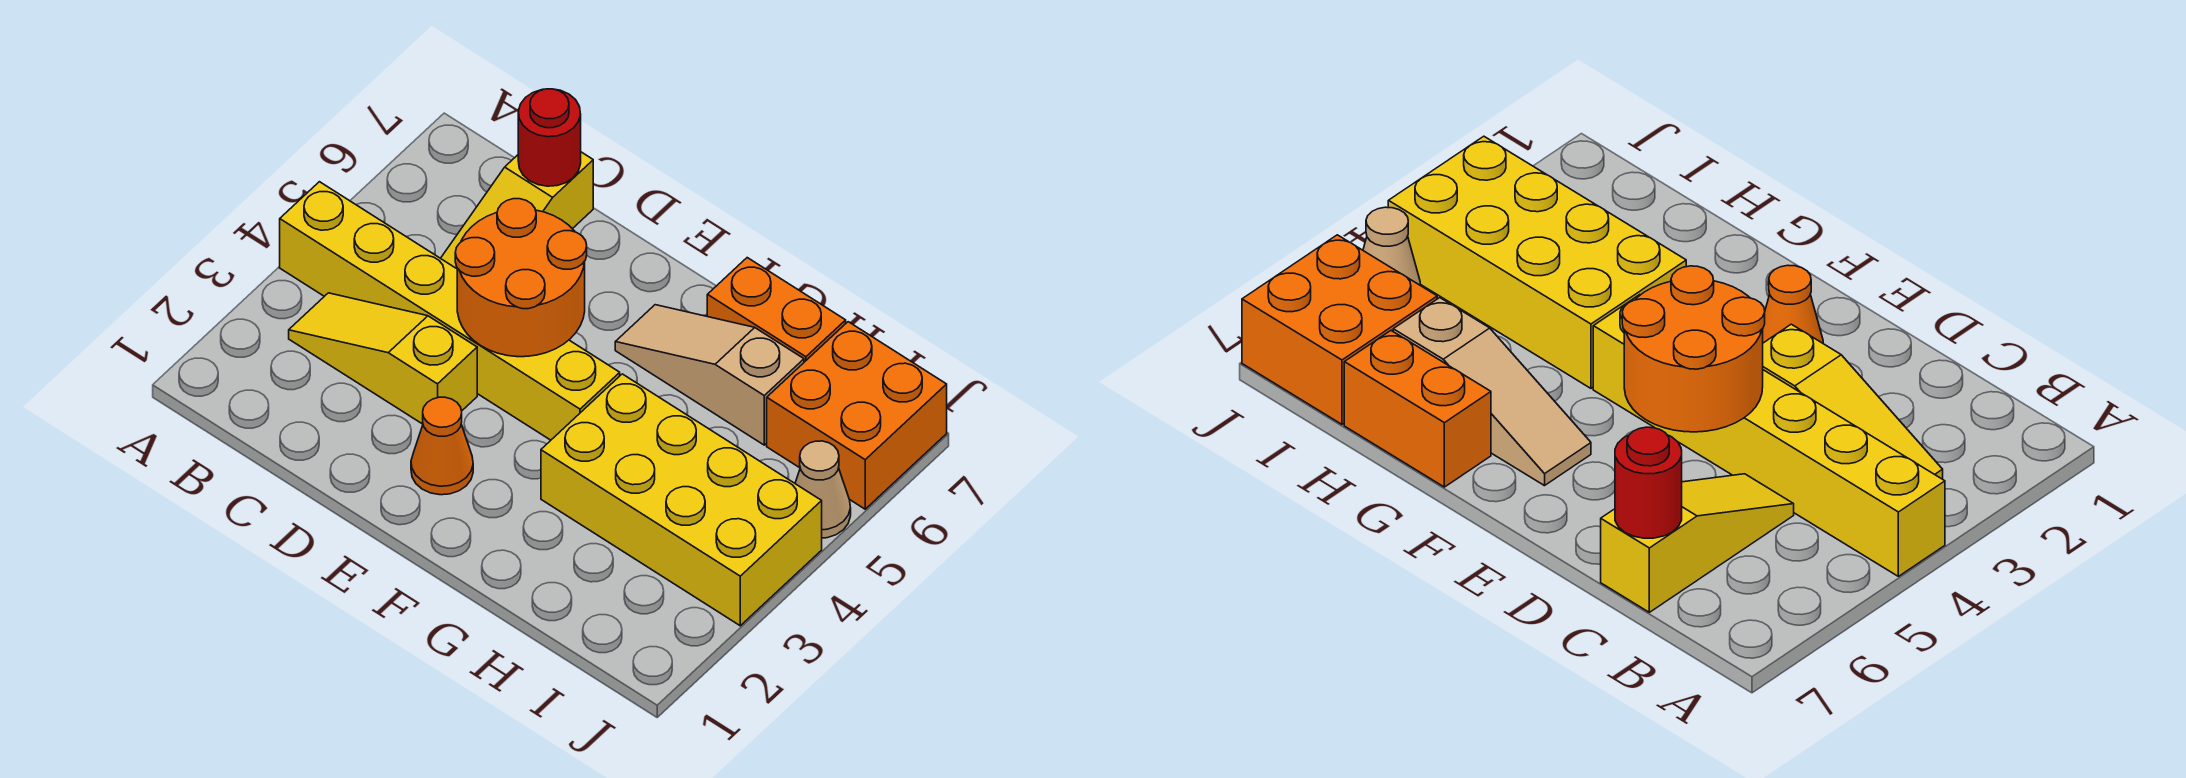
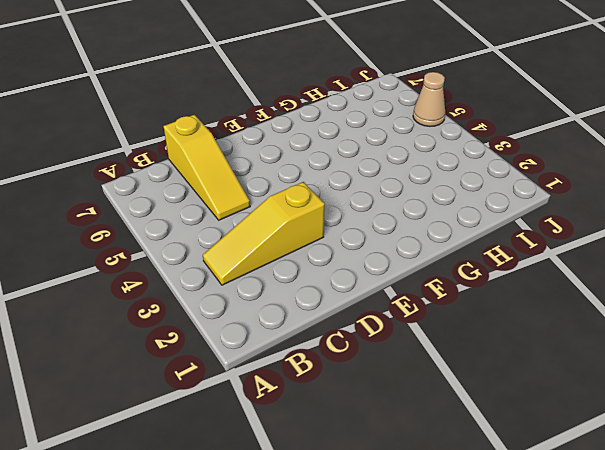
none -> yellow 1x6 brick [280,182,620,440]
none -> orange 1x1 cone [411,397,473,495]

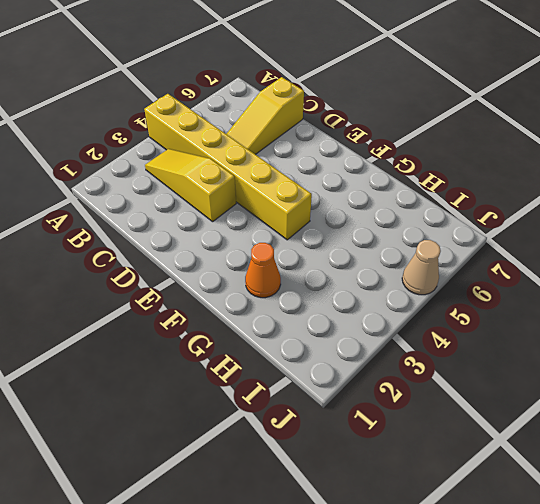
orange 1x1 cone [245,243,281,298] -> orange 1x1 cone moved to [411,397,473,495]
none -> tan 1x3 slope [615,305,804,445]
none -> yellow 2x4 brick [541,374,822,626]

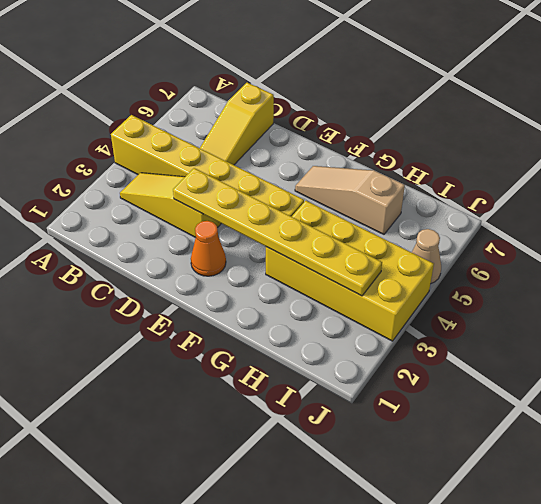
yellow 1x6 plate [173,168,382,296] -> none
none -> orange 1x2 brick [707,258,846,362]
none -> orange 2x2 brick [767,322,947,509]

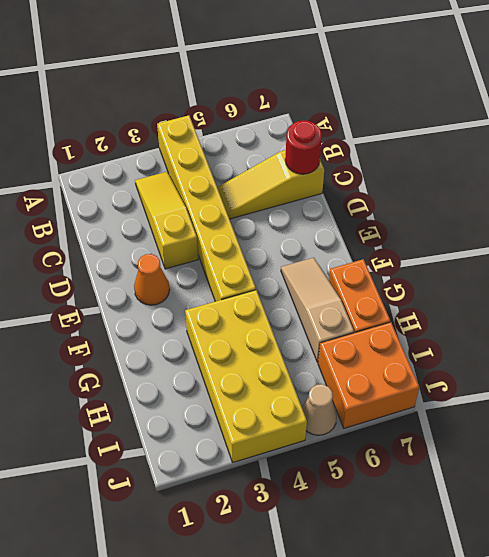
none -> orange 2x2 round brick [455,199,587,357]

